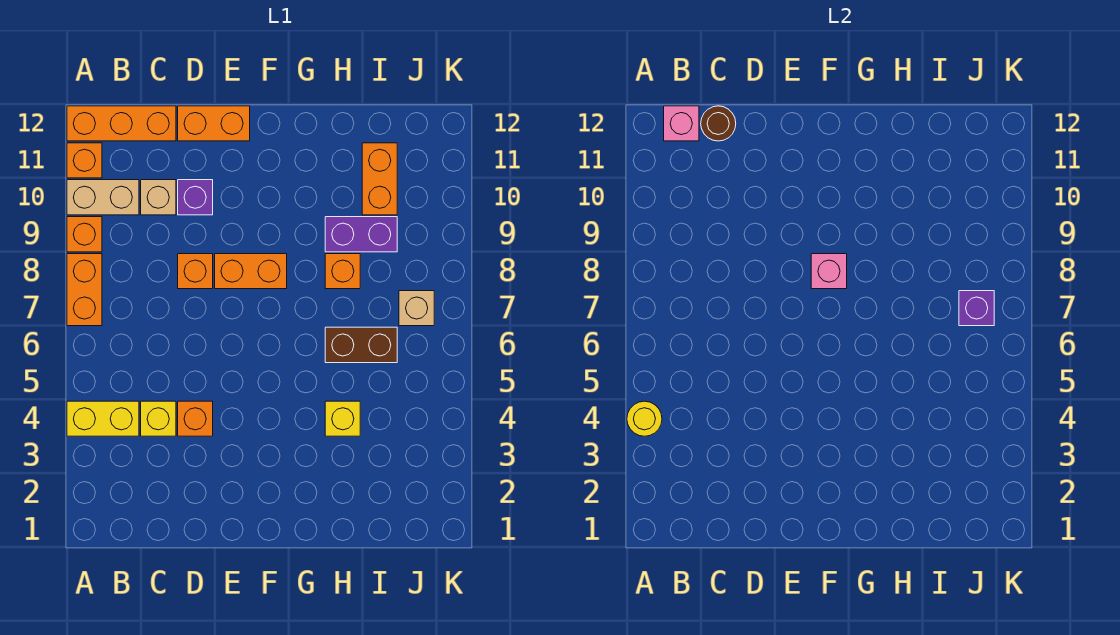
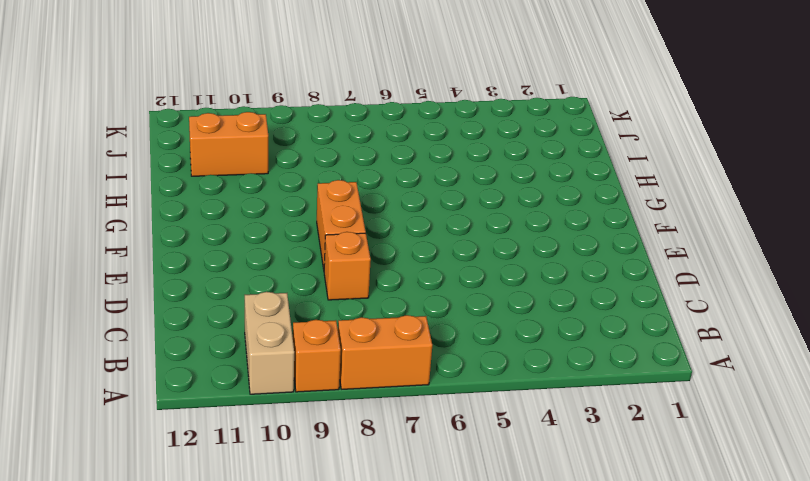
none -> yellow 1x2 brick [67,401,139,436]
none -> orange 1x1 brick [67,143,102,178]
none -> orange 1x3 brick [67,106,176,141]

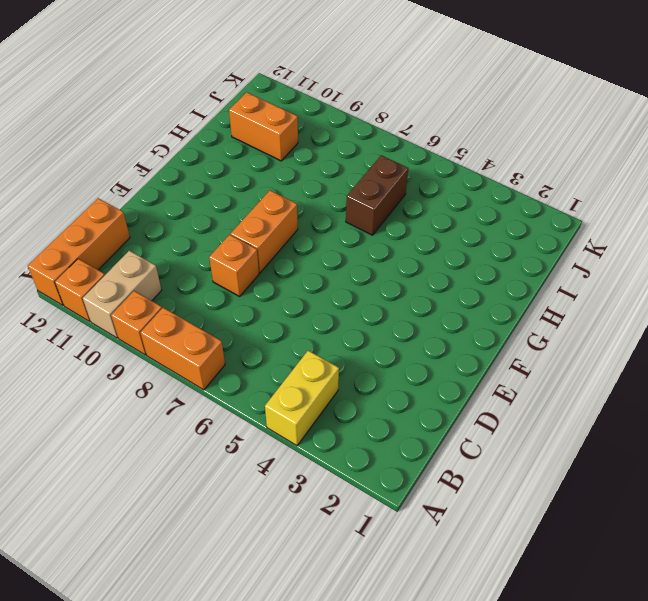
none -> yellow 1x1 brick [141,401,176,436]
none -> tan 1x1 brick [141,180,176,215]
none -> orange 1x1 brick [178,401,213,436]

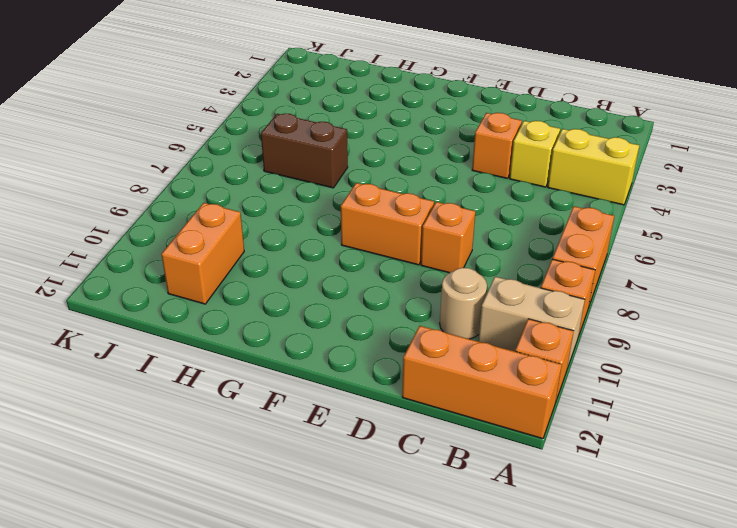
tan 1x1 round brick [440,268,487,339] -> tan 1x1 brick [141,180,176,215]
none -> purple 1x1 brick [178,180,213,215]
none -> orange 1x2 brick [178,106,250,141]
none -> yellow 1x1 brick [325,401,360,436]

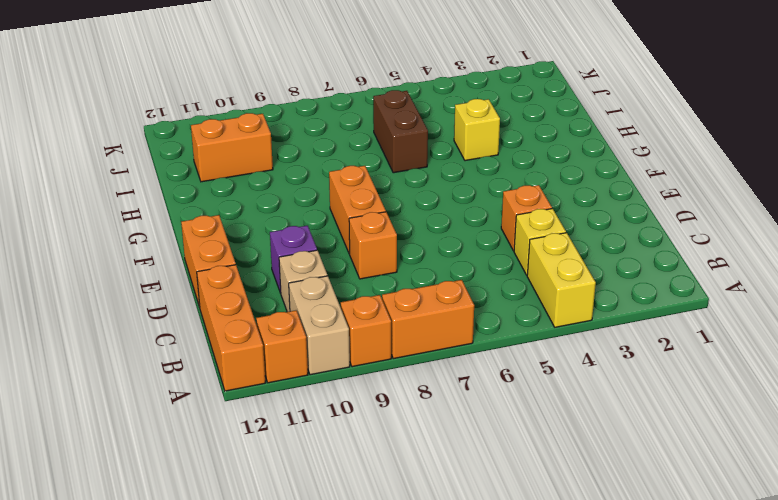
none -> orange 1x1 brick [325,254,360,289]
none -> purple 1x2 brick [325,217,397,252]
none -> tan 1x1 brick [399,291,434,326]

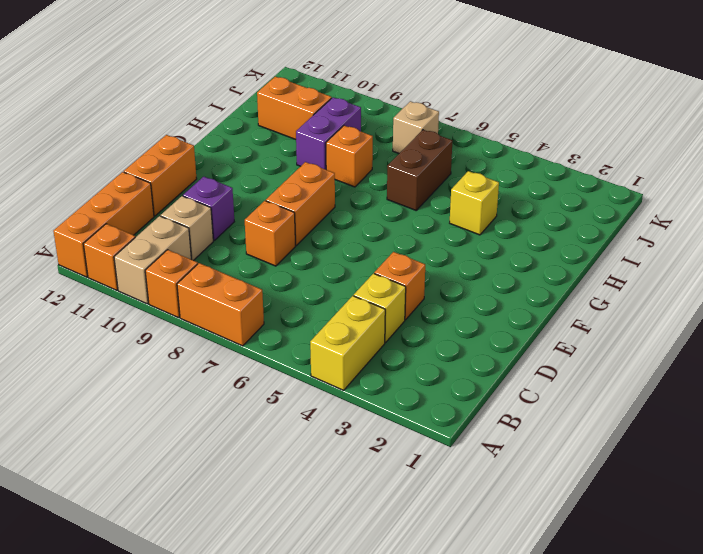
none -> yellow 1x1 round brick [627,401,662,436]
none -> pink 1x1 brick [664,106,699,141]
none -> brown 1x1 round brick [701,106,736,141]

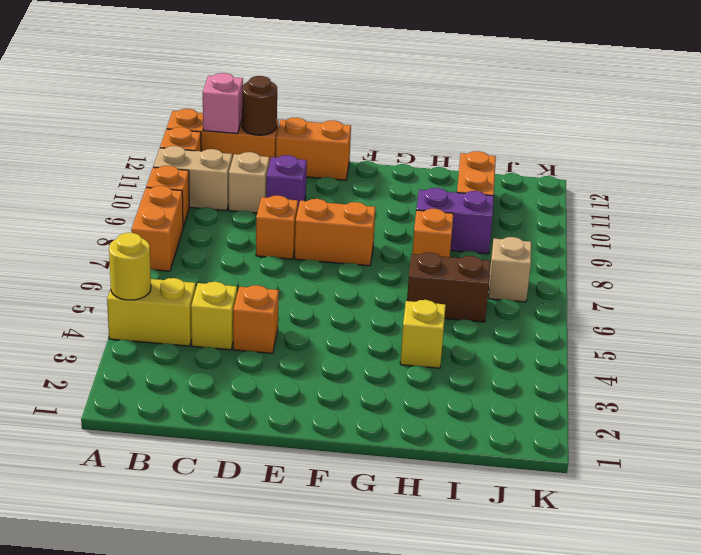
none -> pink 1x1 brick [811,254,847,289]
none -> purple 1x1 brick [959,291,994,326]

